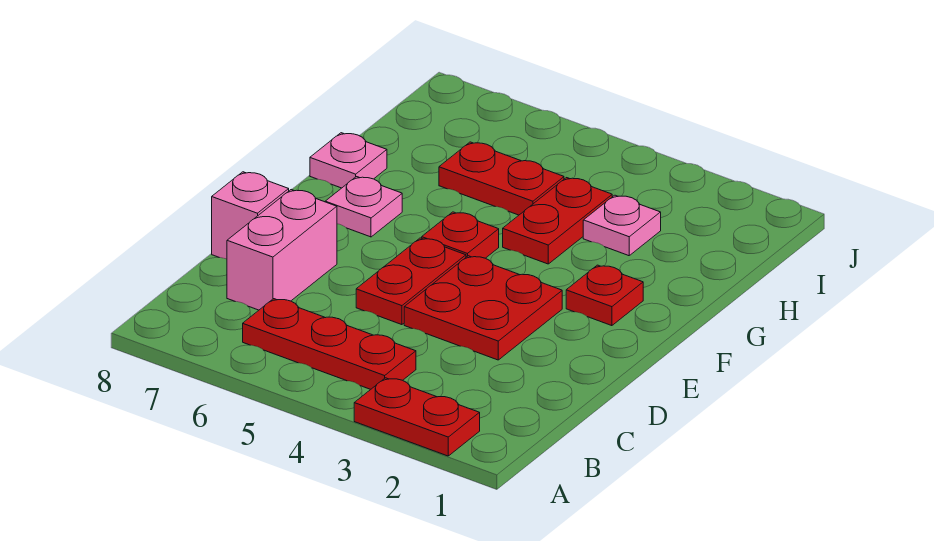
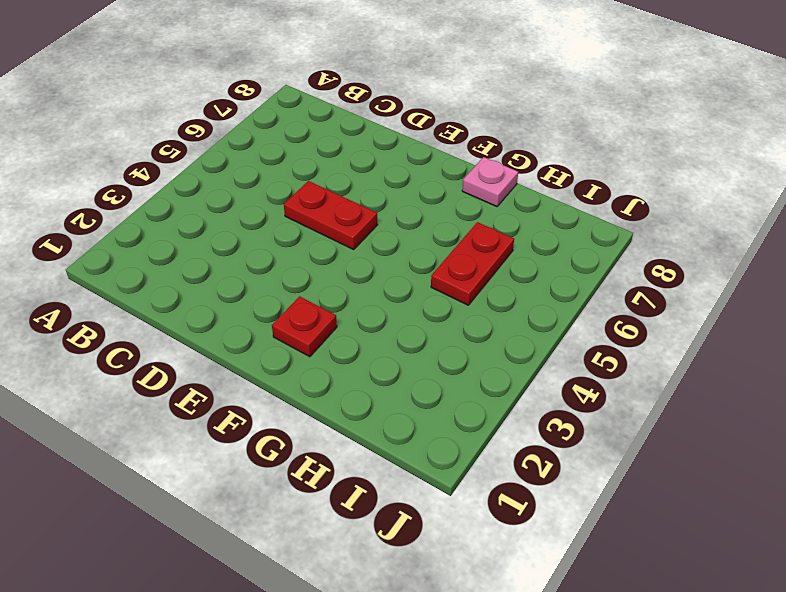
none -> red 1x2 plate [354,378,480,456]
none -> red 1x3 plate [243,299,416,389]
none -> pink 1x2 brick [227,190,337,310]

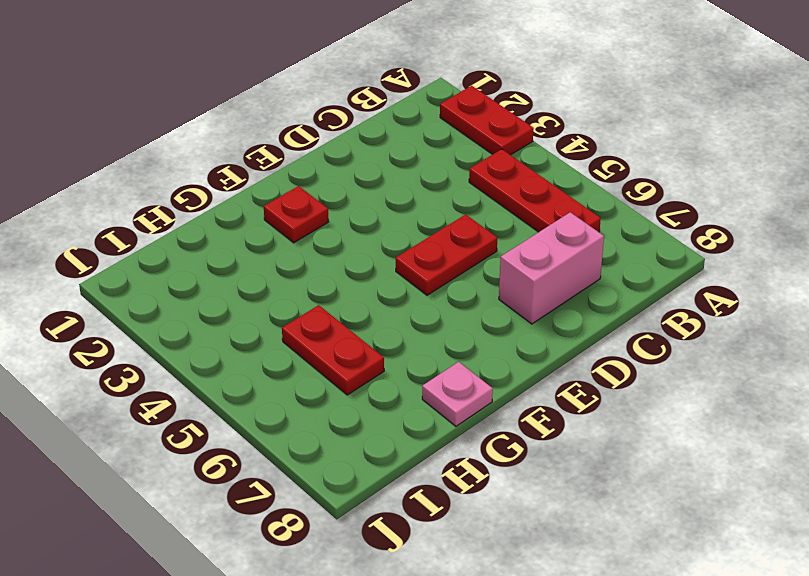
none -> red 2x2 plate [404,256,562,360]
none -> pink 1x1 brick [212,172,289,259]
none -> red 1x1 plate [422,212,499,258]

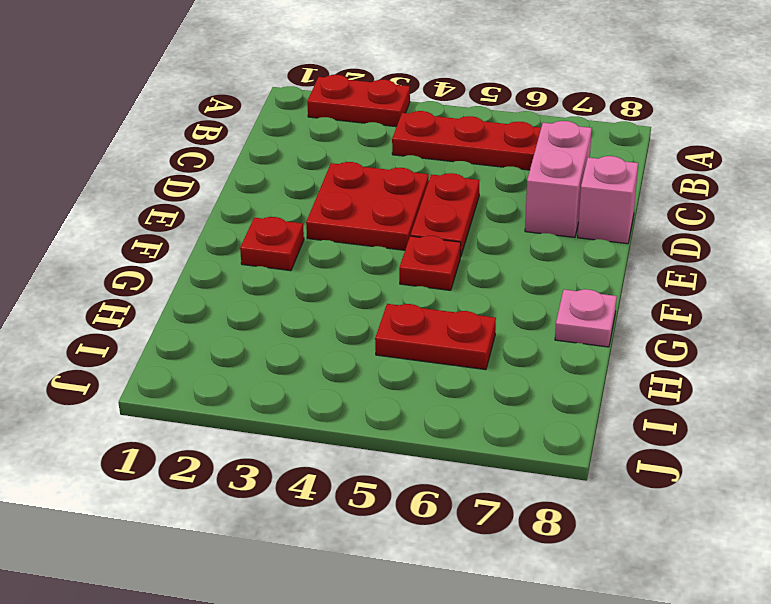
none -> pink 1x1 plate [325,177,402,237]
none -> red 1x2 plate [503,178,612,264]
none -> pink 1x1 plate [583,195,661,256]

